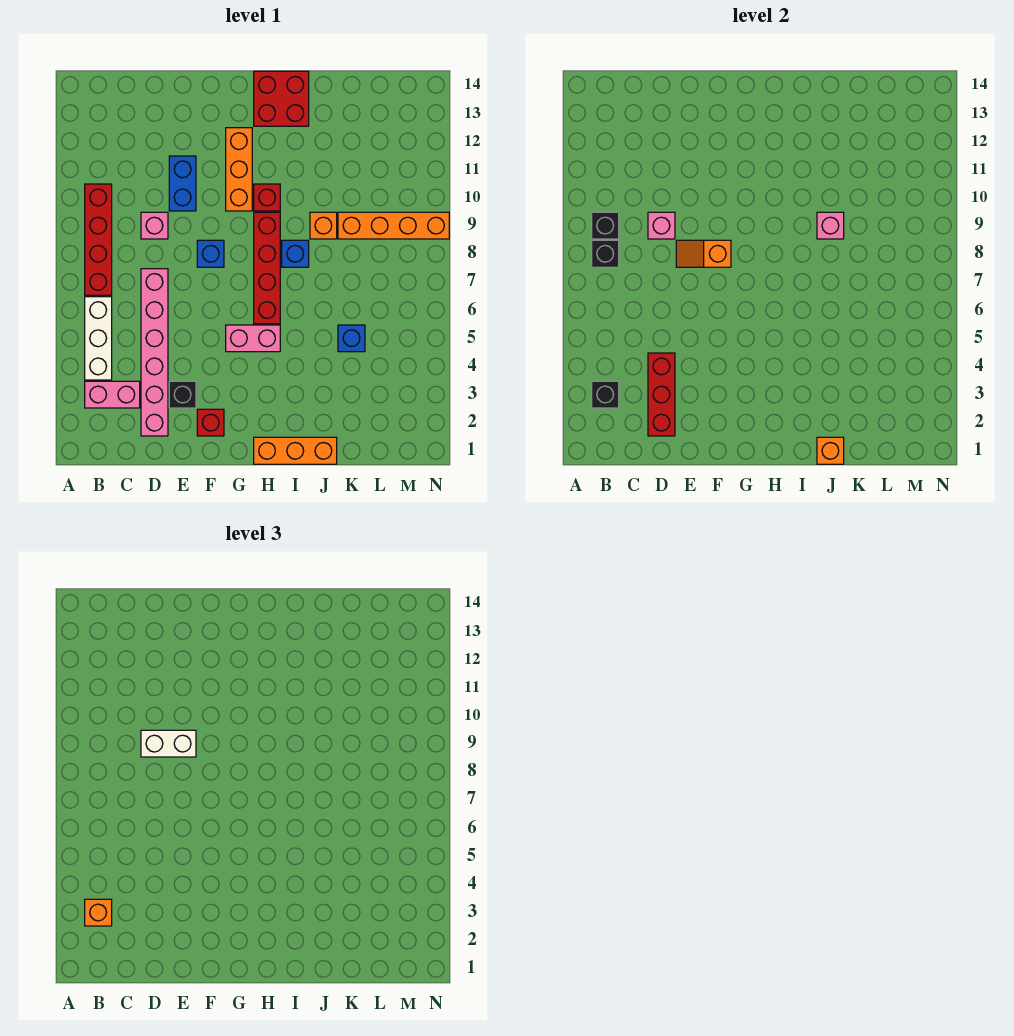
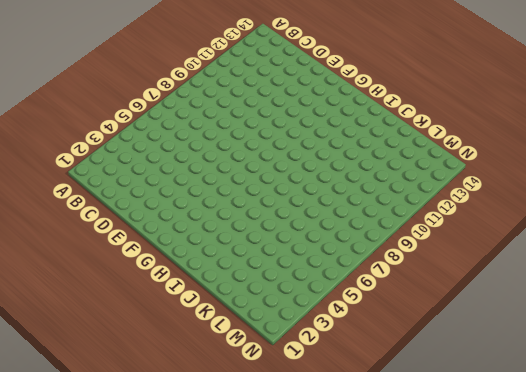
none -> pink 1x2 brick [85,381,140,408]
none -> white 1x3 brick [85,297,112,380]
none -> red 1x4 brick [85,184,112,295]

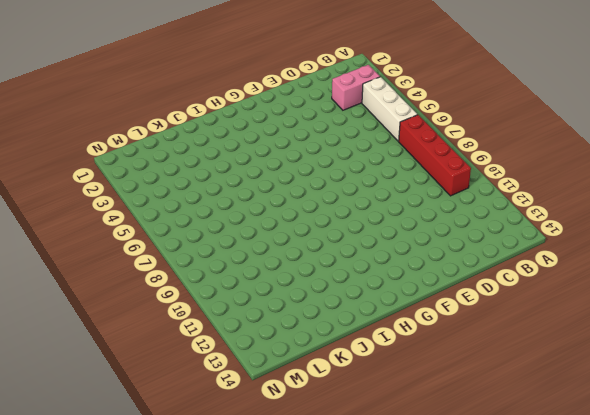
none -> pink 1x6 brick [141,269,168,436]
none -> pink 1x1 brick [141,212,168,239]
none -> black 1x1 brick [169,381,196,408]

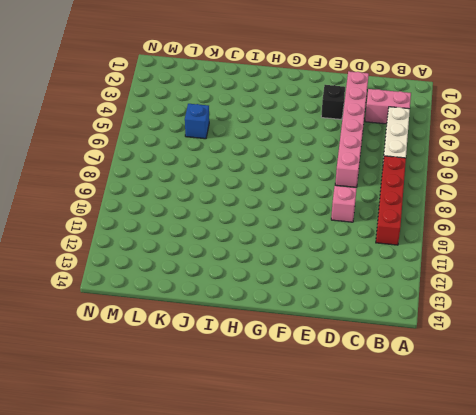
none -> blue 1x2 brick [169,156,196,211]
none -> red 1x1 brick [197,409,224,436]
none -> blue 1x1 brick [197,240,224,267]

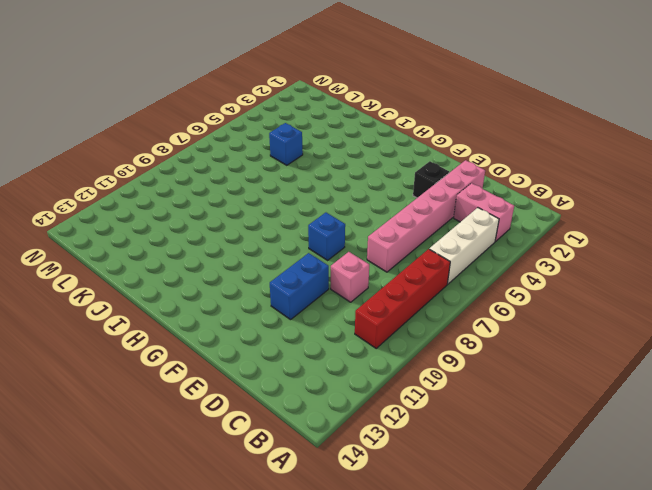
none -> red 1x1 brick [197,409,224,436]
none -> pink 1x2 brick [226,325,280,352]
none -> orange 1x3 brick [226,128,252,211]

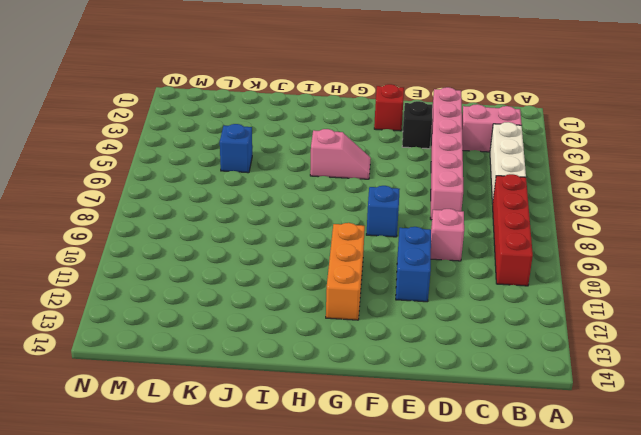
pink 1x2 slope [310,129,371,179] -> pink 1x2 brick [226,325,280,352]
none -> orange 1x3 brick [254,437,337,464]
none -> red 1x4 brick [254,212,280,324]
none -> red 1x1 brick [254,184,280,211]

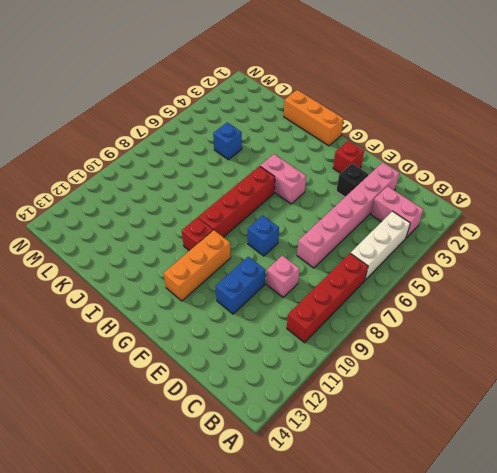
none -> red 2x2 brick [254,71,309,126]
none -> blue 1x1 brick [282,240,309,267]
none -> orange 1x1 brick [310,212,337,239]

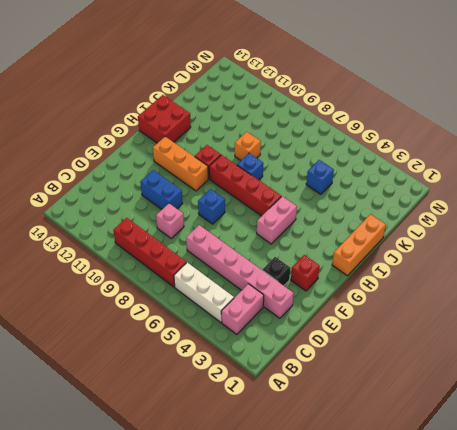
none -> orange 1x4 brick [338,212,449,239]
none -> black 1x1 brick [592,381,619,408]
none -> black 1x1 brick [592,240,619,267]

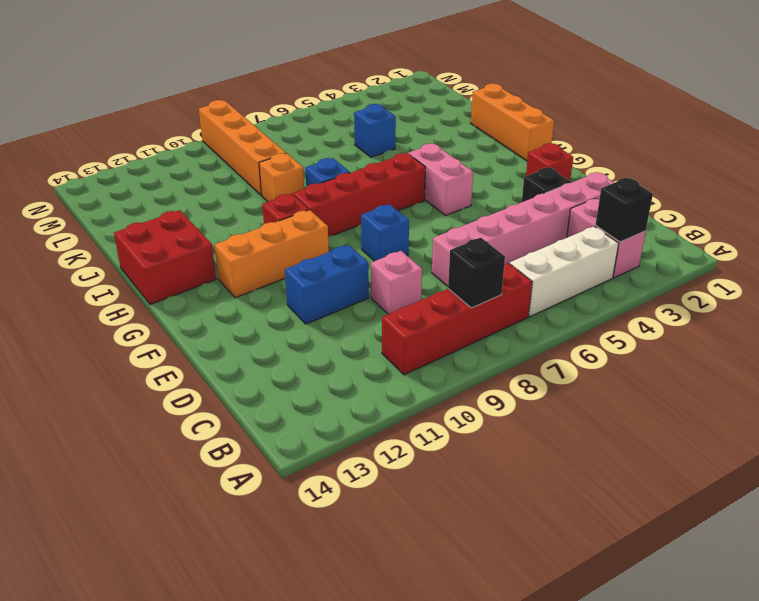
none -> black 1x1 brick [592,212,619,239]
none -> red 1x3 brick [648,353,675,436]
none -> pink 1x1 brick [648,212,675,239]

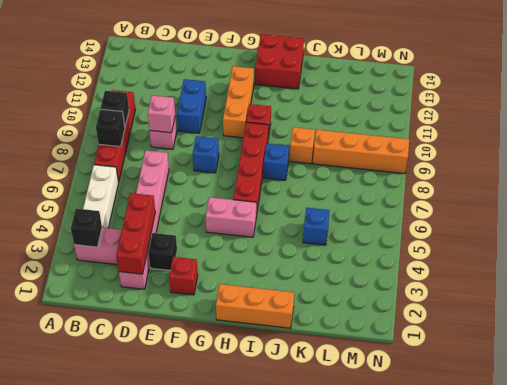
none -> orange 1x2 slope [676,240,731,267]
none -> orange 1x1 brick [817,437,844,464]
none -> pink 1x1 brick [817,212,844,239]

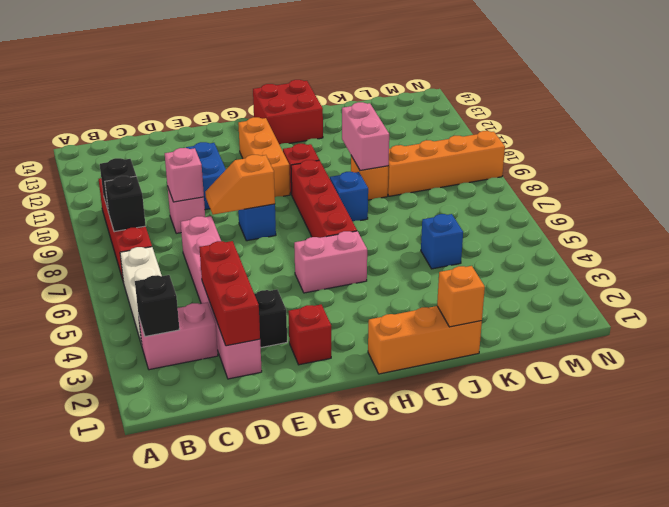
pink 1x2 brick [342,102,389,171] -> pink 1x1 brick [817,212,844,239]
none -> orange 1x1 brick [85,899,112,926]
none -> white 1x2 brick [141,730,196,757]

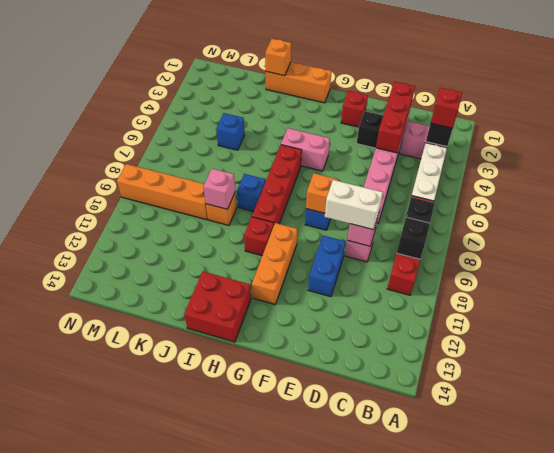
red 1x1 brick [431,88,462,128] -> orange 1x1 brick [85,899,112,926]

